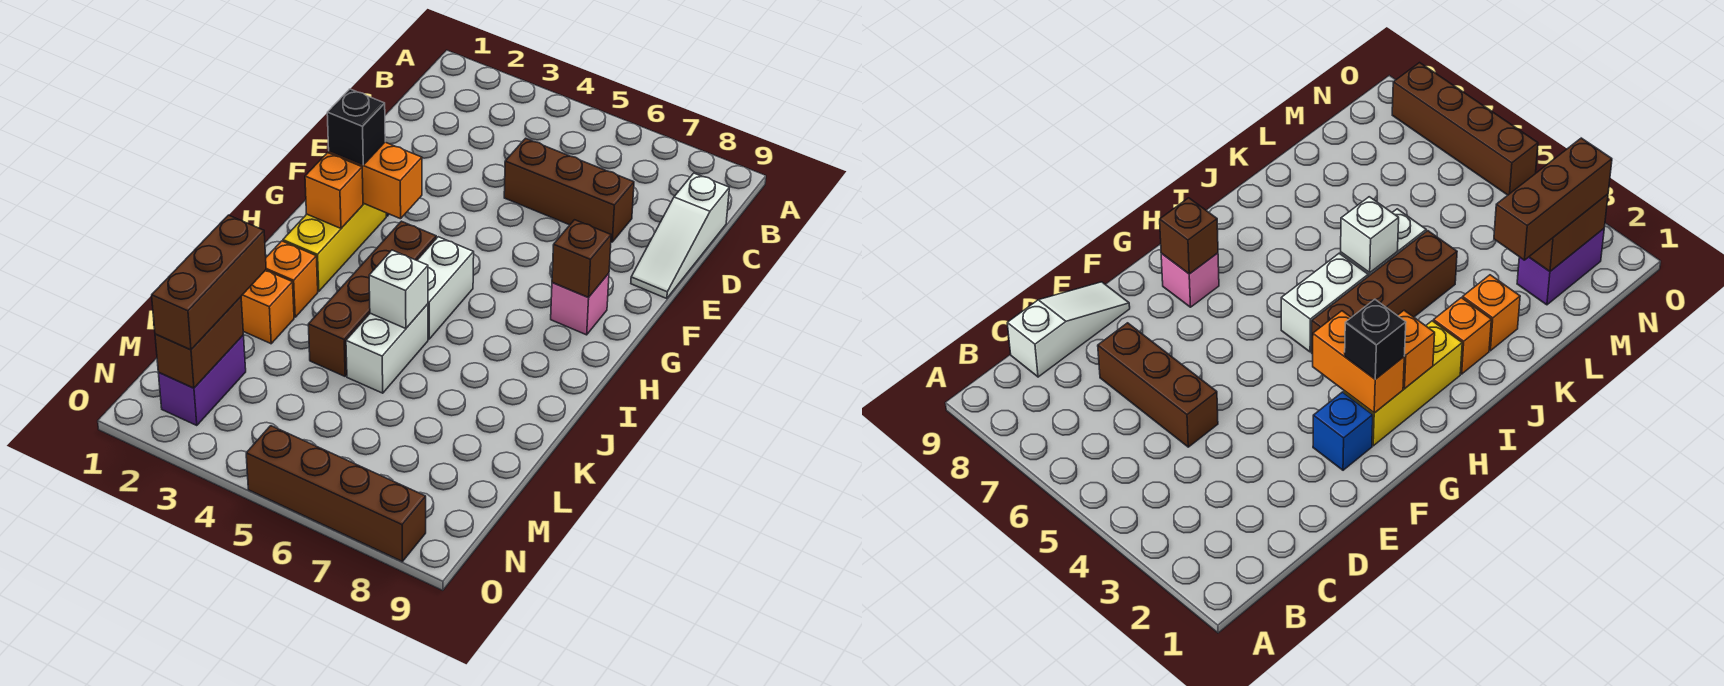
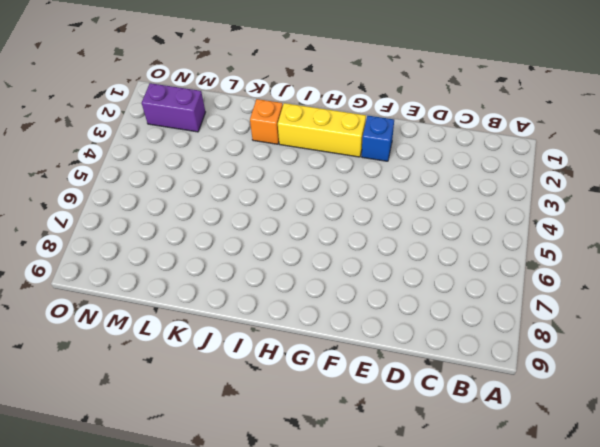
none -> white 1x3 slope [631,173,729,299]
none -> brown 1x3 brick [504,138,634,242]
none -> pink 1x1 brick [551,273,609,335]

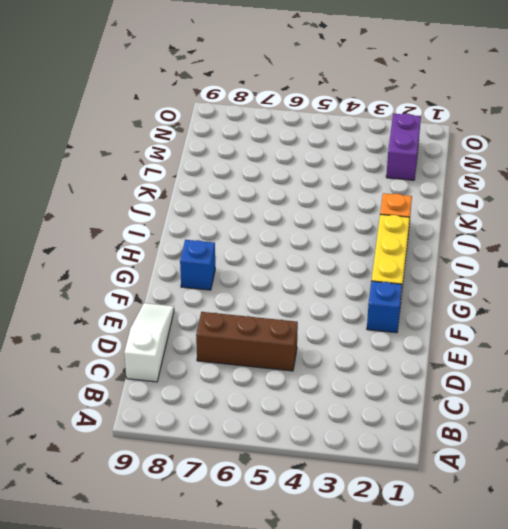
blue 1x1 brick [180,240,215,290] -> pink 1x1 brick [551,273,609,335]
none -> brown 1x4 brick [308,221,436,376]
none -> white 1x2 brick [417,237,474,339]
none -> white 1x2 brick [346,304,428,393]

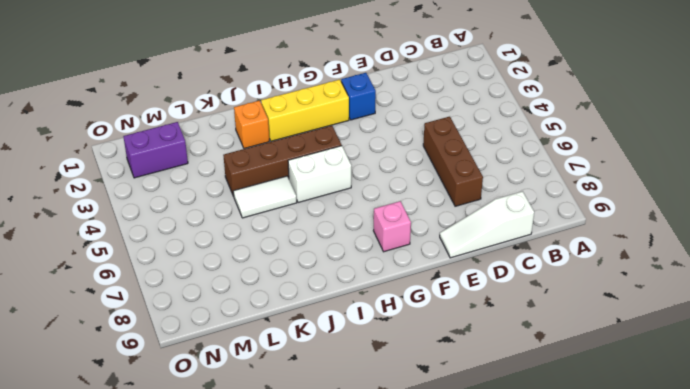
white 1x2 tile [233,176,297,218] -> white 1x2 brick [346,304,428,393]
none -> orange 1x1 brick [241,270,294,344]
none -> brown 1x4 brick [246,426,426,562]
none -> orange 1x2 brick [329,142,422,219]

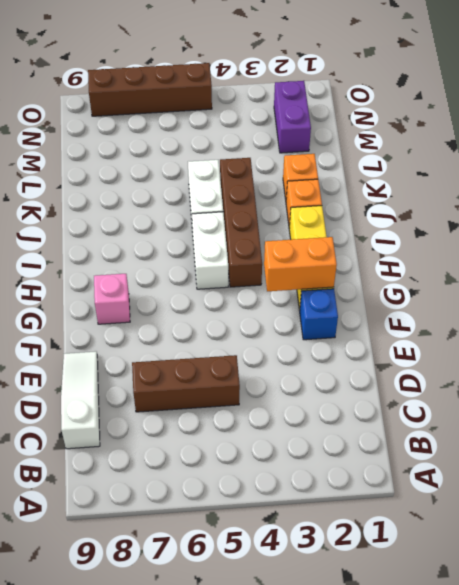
none -> brown 1x1 brick [552,220,611,298]
none -> orange 1x1 brick [305,153,363,228]
none -> white 1x1 brick [369,250,428,329]

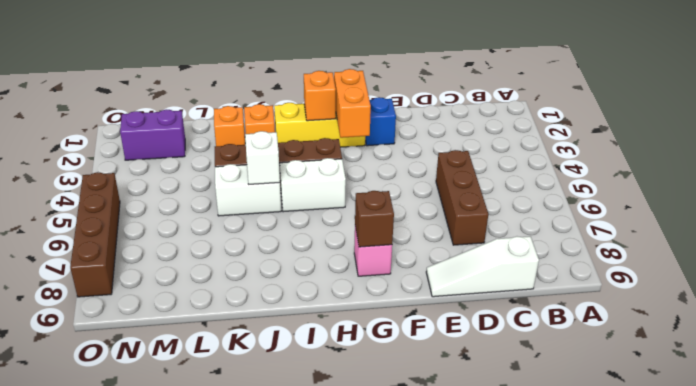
none -> brown 1x2 brick [155,297,243,388]
none -> black 1x1 brick [327,89,385,165]
none -> brown 1x3 brick [152,215,266,350]

